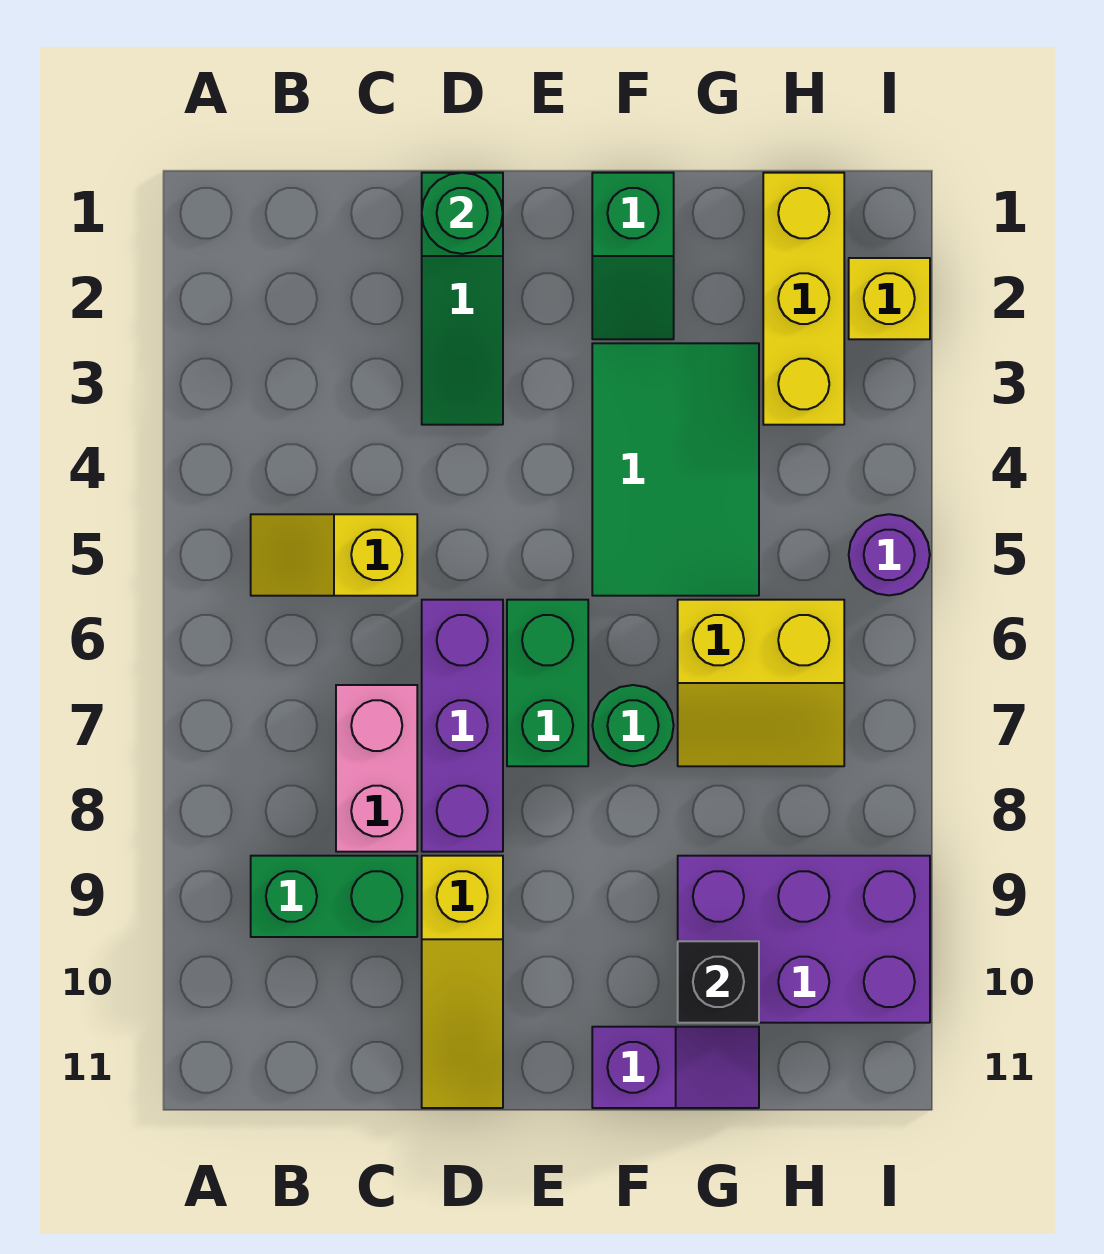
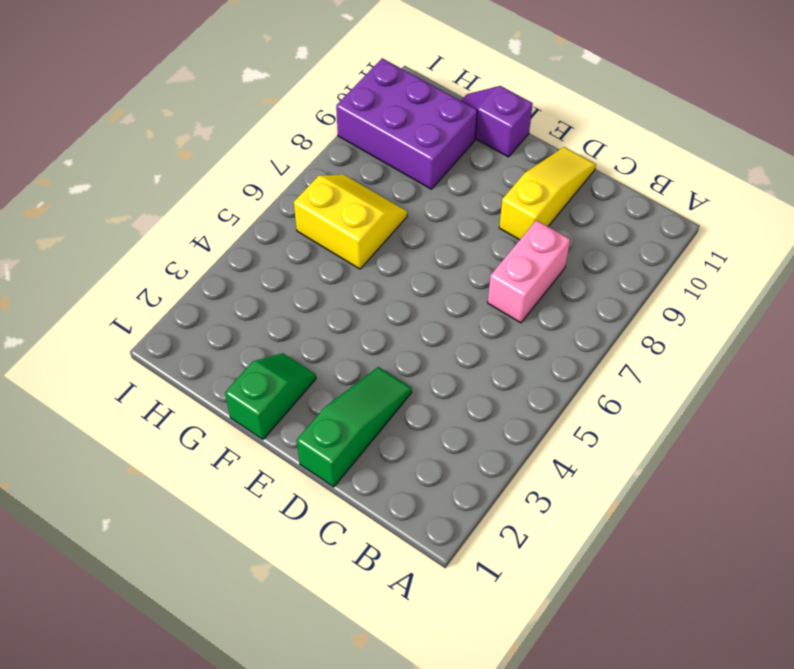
none -> yellow 1x2 slope [251,514,417,596]
none -> green 1x2 brick [251,856,417,937]
none -> purple 1x3 brick [422,600,503,852]

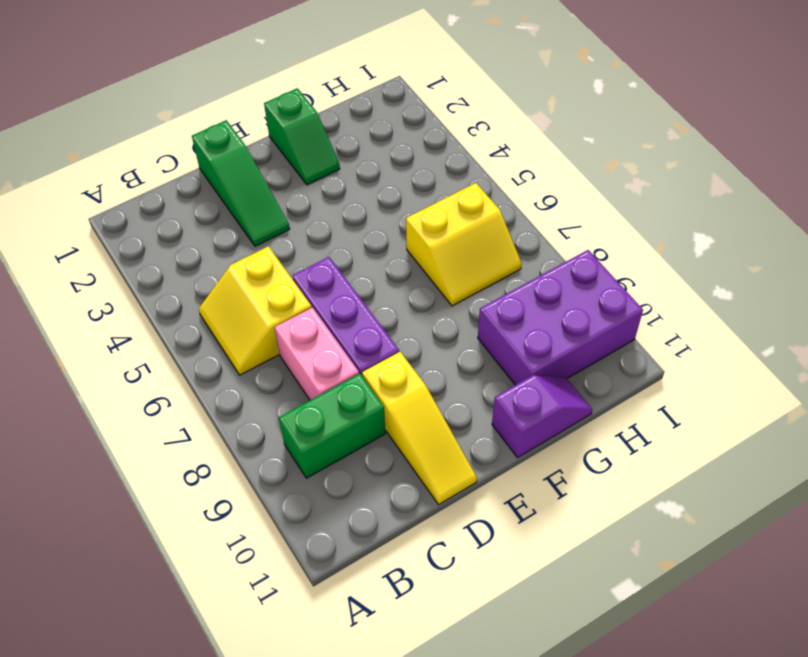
yellow 2x2 slope [199,246,312,375] -> yellow 1x2 slope [251,514,417,596]
none -> green 1x2 brick [507,600,588,766]
none -> green 2x3 tile [592,343,759,596]
none -> green 1x1 round brick [592,685,674,766]

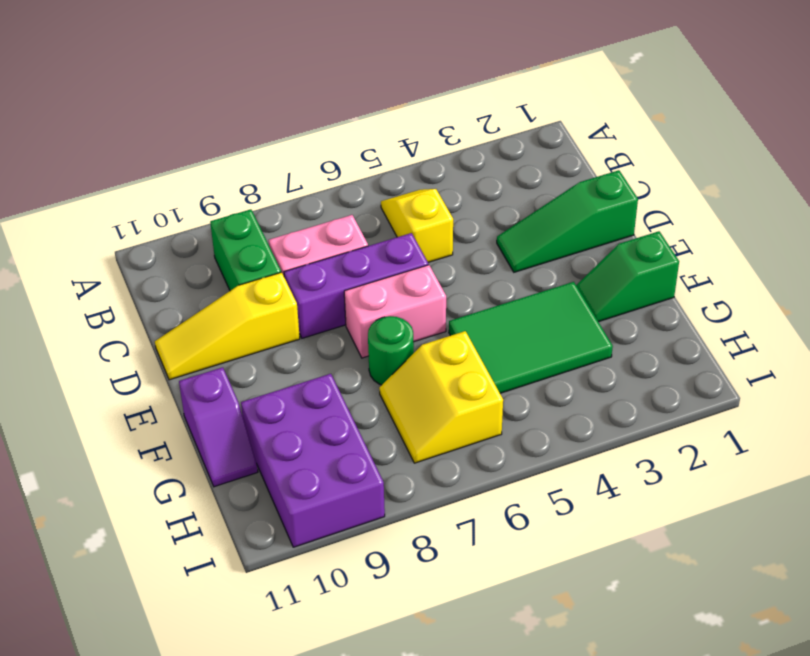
pink 1x2 brick [344,265,446,358] -> green 1x2 brick [507,600,588,766]
none -> yellow 1x3 brick [763,173,844,425]
none -> yellow 1x1 brick [849,258,930,339]
none -> purple 1x1 round brick [849,514,930,595]

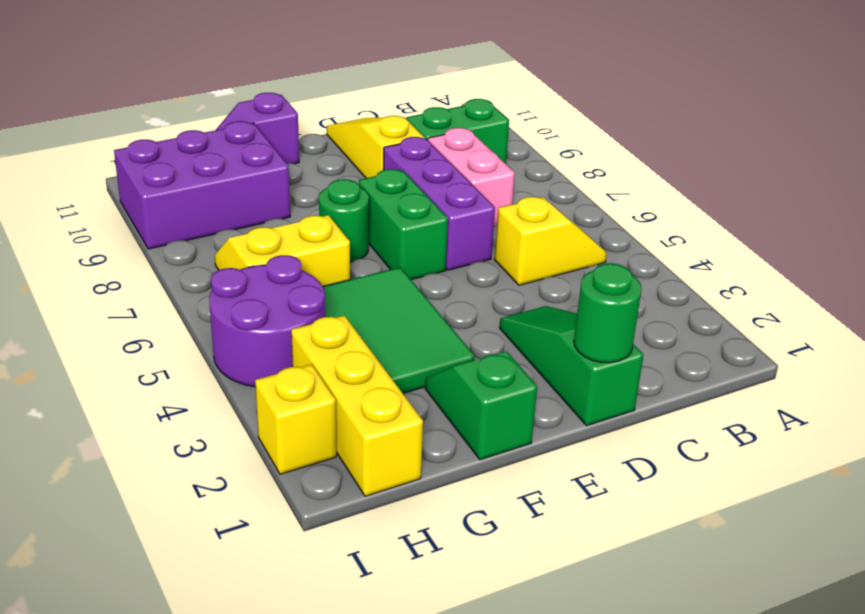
purple 2x2 round brick [209,255,325,387] -> purple 1x1 round brick [849,514,930,595]
none -> black 1x1 brick [678,941,759,1023]

